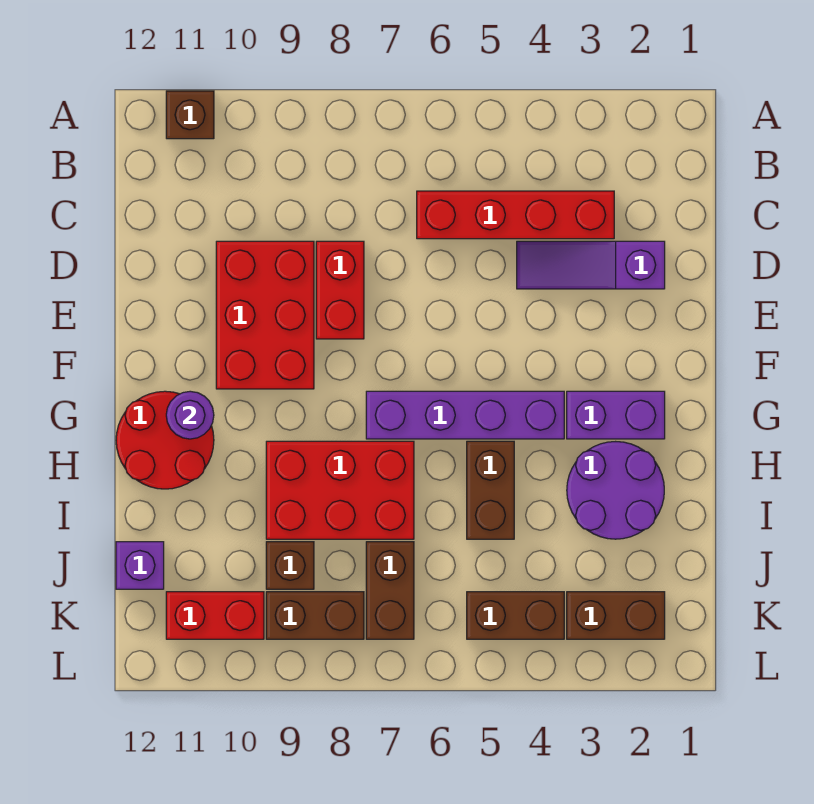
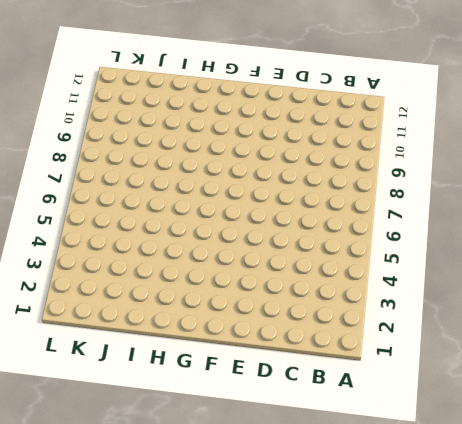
none -> brown 1x1 brick [166,91,214,139]
none -> red 1x4 brick [417,191,614,239]
none -> purple 1x3 slope [517,241,665,289]

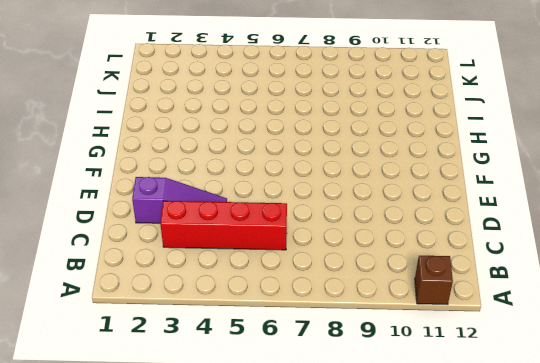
none -> red 1x2 brick [316,241,364,339]
none -> red 2x3 brick [216,241,314,389]
none -> purple 1x2 brick [567,391,665,439]

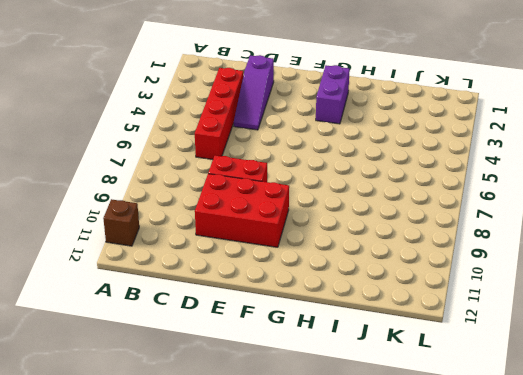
none -> purple 1x4 brick [366,391,564,439]
none -> red 2x2 round brick [116,391,214,489]
none -> purple 2x2 round brick [567,442,664,539]

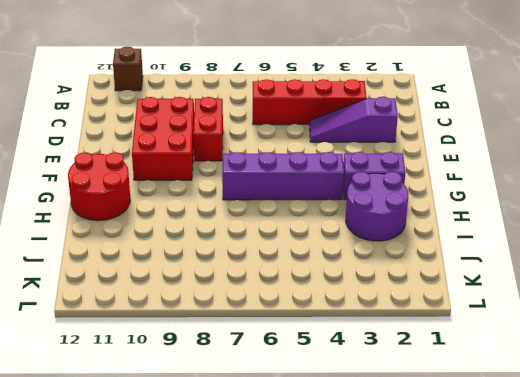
none -> brown 1x2 brick [467,441,514,539]
none -> red 2x3 brick [266,441,414,539]
none -> brown 1x2 brick [366,542,414,639]

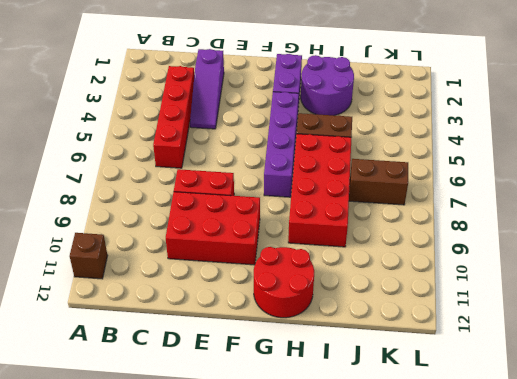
red 2x4 brick [288,134,351,247] -> red 2x3 brick [266,441,414,539]
none -> brown 1x1 brick [266,542,314,589]
none -> purple 1x1 brick [116,542,164,589]
none -> brown 1x2 brick [567,592,665,639]

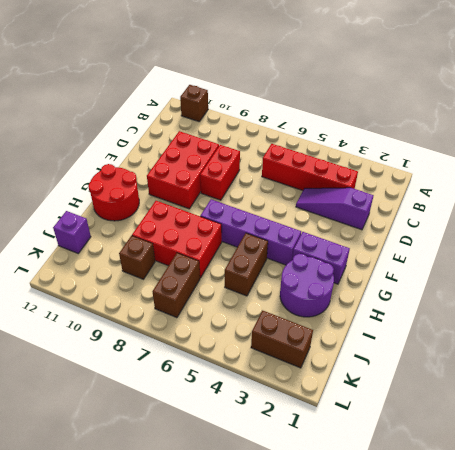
none -> brown 1x2 brick [467,592,564,639]
none -> brown 1x2 brick [266,592,364,639]
none -> red 1x2 brick [166,592,264,639]

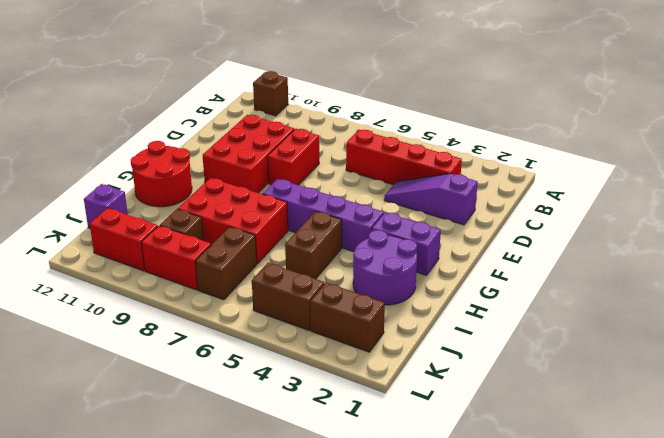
red 1x2 brick [141,226,211,290] -> brown 1x2 brick [266,592,364,639]
none -> purple 1x1 round brick [166,391,214,439]

